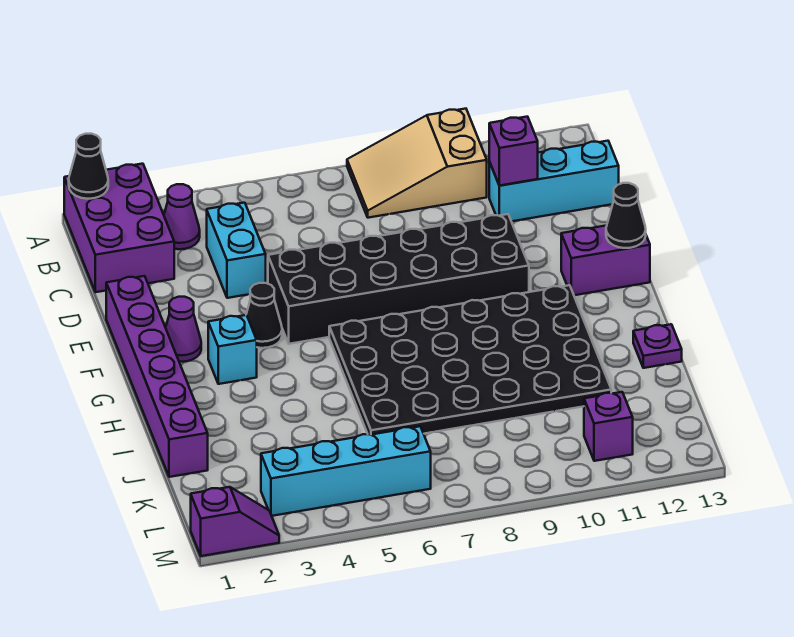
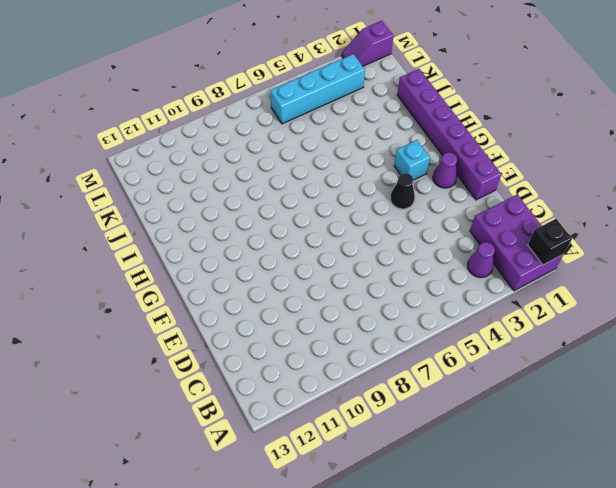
black 1x1 brick [528,219,572,265] -> black 1x1 cone [69,134,108,199]
none -> tan 2x3 slope [347,109,487,218]
none -> cyan 1x2 brick [207,203,266,298]
none -> cyan 1x3 brick [489,141,619,221]

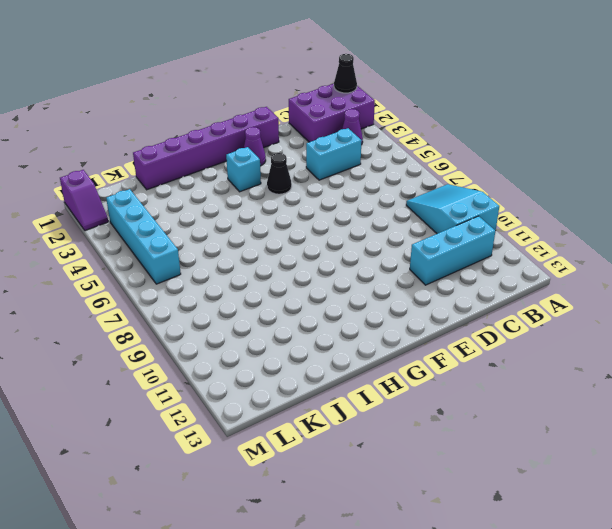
cyan 2x3 slope [406,184,499,234] -> tan 2x3 slope [347,109,487,218]
cyan 1x3 brick [410,216,495,285] -> cyan 1x3 brick turned to [489,141,619,221]
none -> black 2x6 brick [268,214,529,344]
none -> purple 1x2 brick [561,226,650,295]
none -> black 4x6 plate [329,285,611,435]

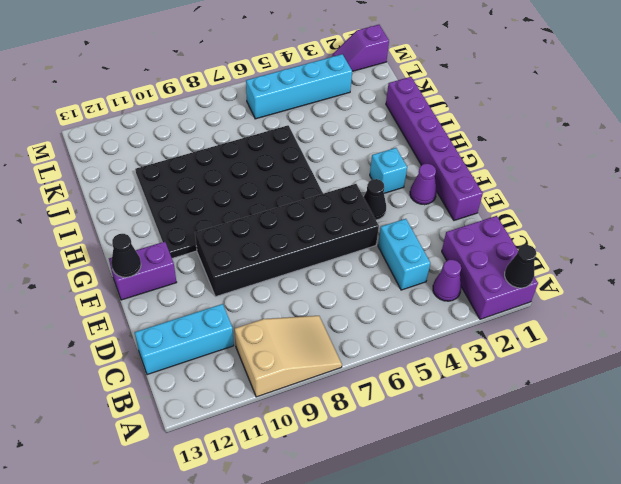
none -> purple 1x1 plate [633,324,682,368]
none -> purple 1x1 brick [584,392,633,461]
none -> purple 1x1 brick [489,117,538,186]

